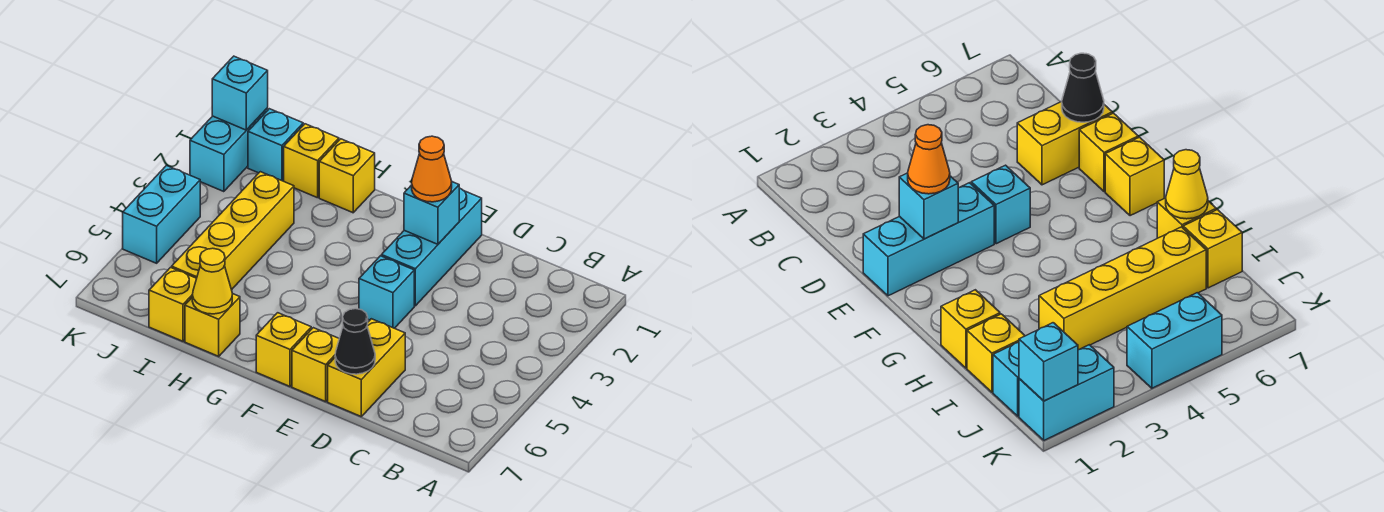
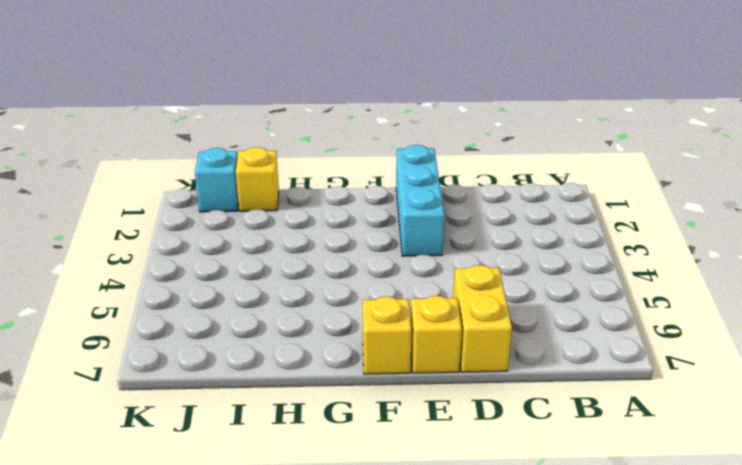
none -> cyan 1x1 brick [359,256,414,328]
none -> yellow 1x1 brick [319,139,375,213]
none -> yellow 1x1 brick [185,294,240,356]

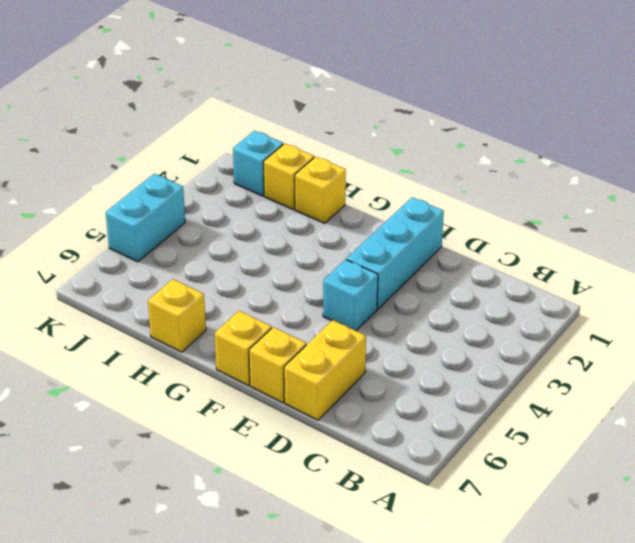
none -> yellow 1x4 brick [172,172,294,290]
none -> yellow 1x1 brick [149,267,197,341]
none -> cyan 1x2 brick [190,108,268,192]

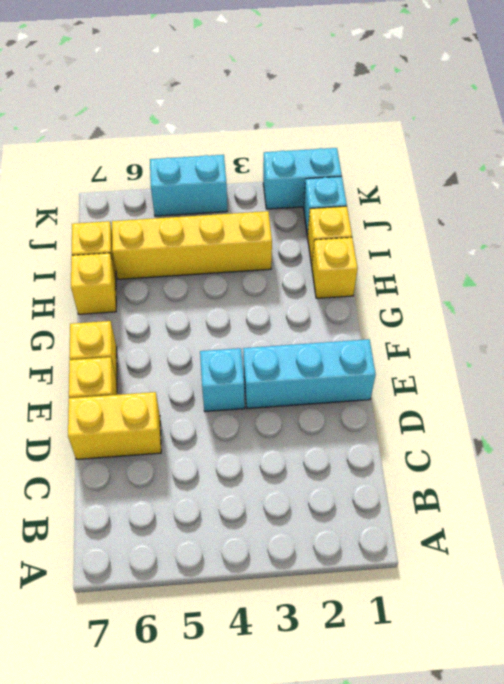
none -> black 1x1 cone [335,309,375,374]
none -> cyan 1x1 brick [404,182,459,244]
none -> yellow 1x1 cone [192,248,232,314]

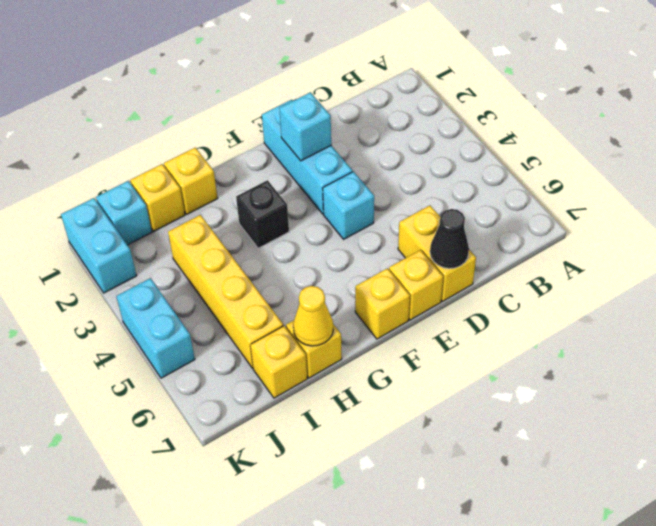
black 1x1 brick [236,180,289,248] -> none
none -> cyan 1x1 brick [212,56,268,130]
none -> orange 1x1 cone [412,136,452,202]

